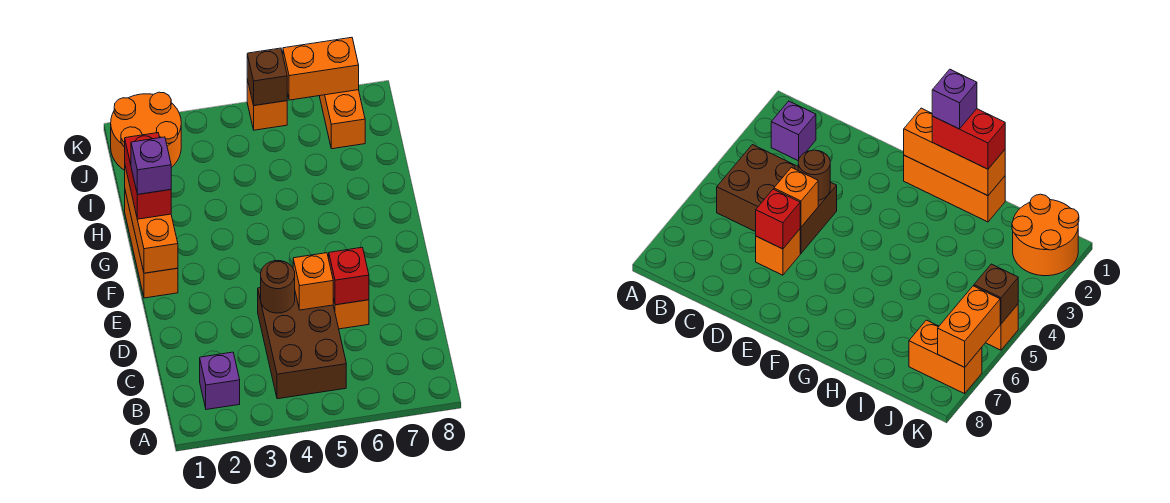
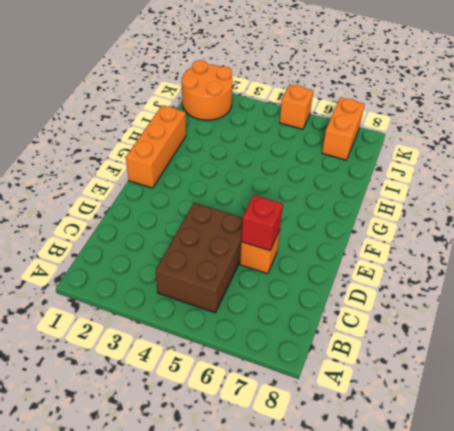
none -> purple 1x1 brick [200,352,240,410]
none -> brown 1x1 round brick [261,261,295,313]
none -> orange 1x1 brick [293,253,333,310]

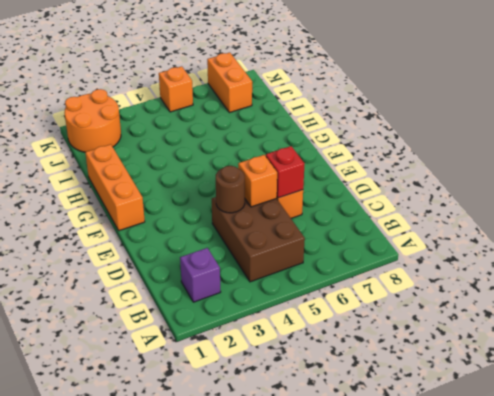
none -> orange 1x3 brick [125,167,178,273]
none -> brown 1x1 brick [247,48,287,106]
none -> orange 1x2 brick [283,37,359,100]

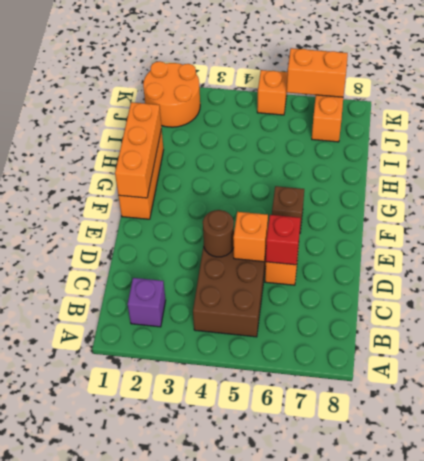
brown 1x1 brick [272,186,304,232] -> brown 1x1 brick moved to [247,48,287,106]
none -> red 1x2 brick [125,133,171,219]
none -> purple 1x1 brick [131,137,171,194]

